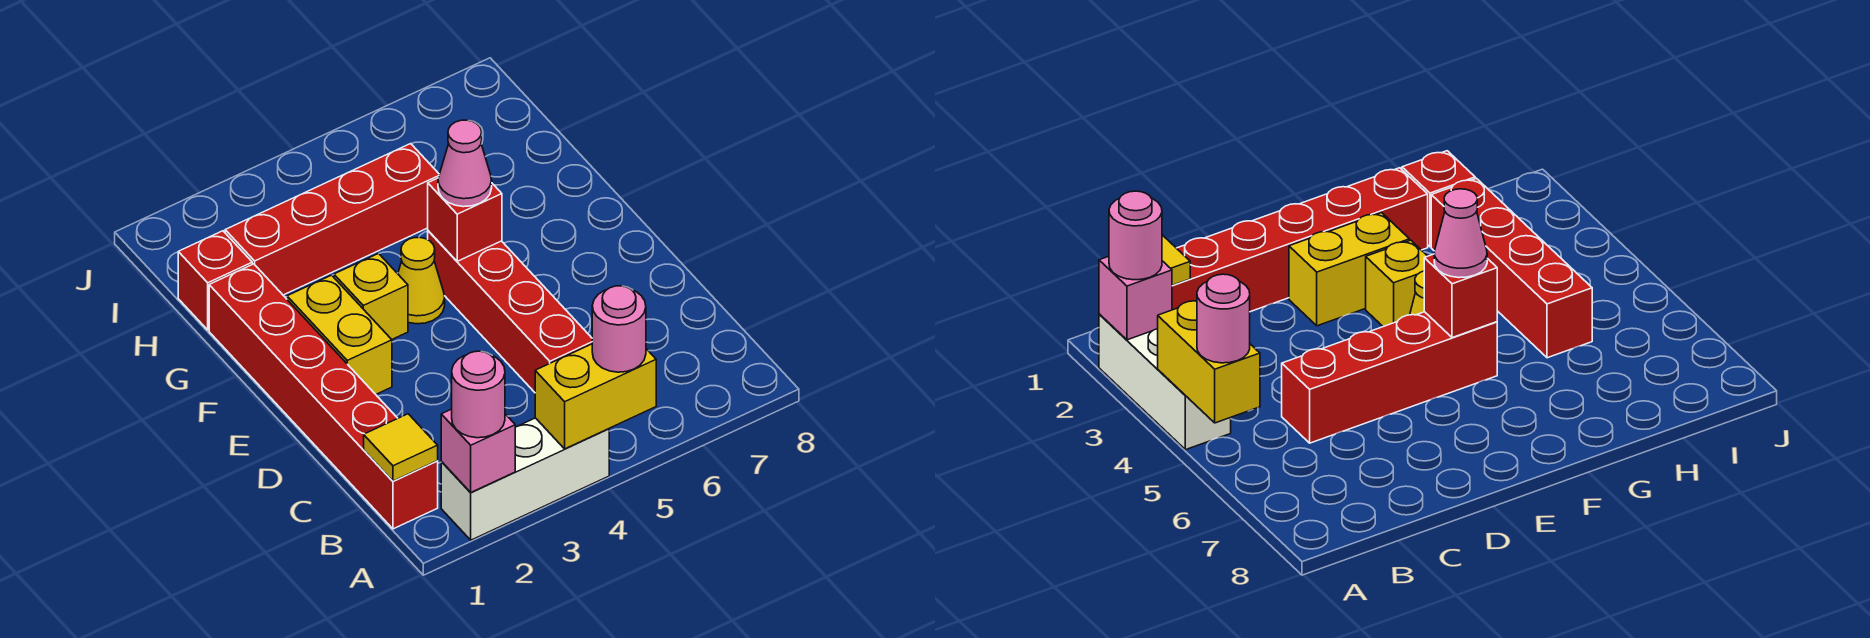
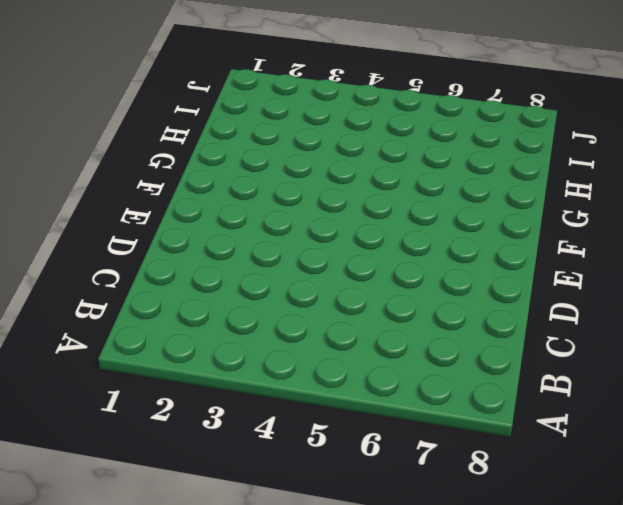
none -> white 1x3 brick [441,418,609,540]
none -> red 1x6 brick [209,264,438,529]
none -> red 1x4 brick [428,231,592,392]

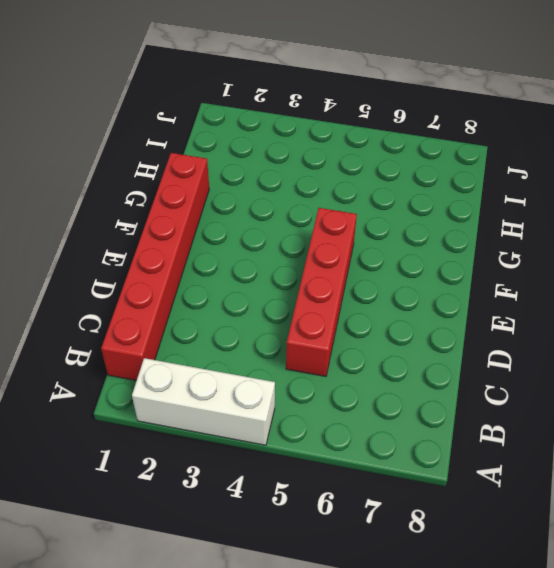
none -> yellow 1x2 brick [287,275,392,394]
none -> yellow 1x1 brick [334,254,408,339]
none -> yellow 1x1 cone [398,237,445,324]

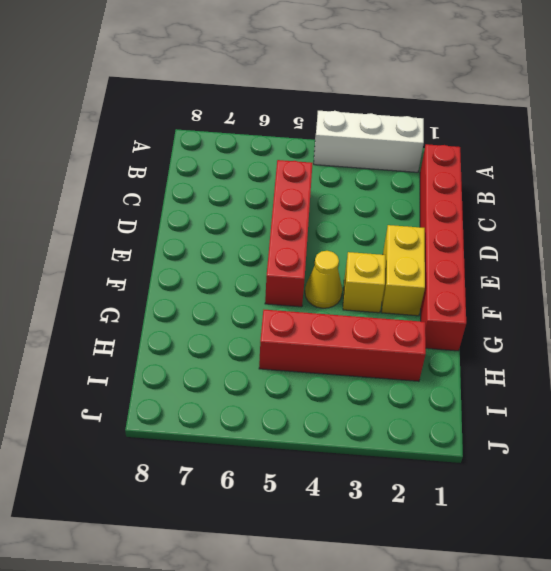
none -> red 1x1 brick [178,231,252,330]
none -> pink 1x1 brick [441,409,515,493]
none -> yellow 1x2 brick [535,344,656,449]

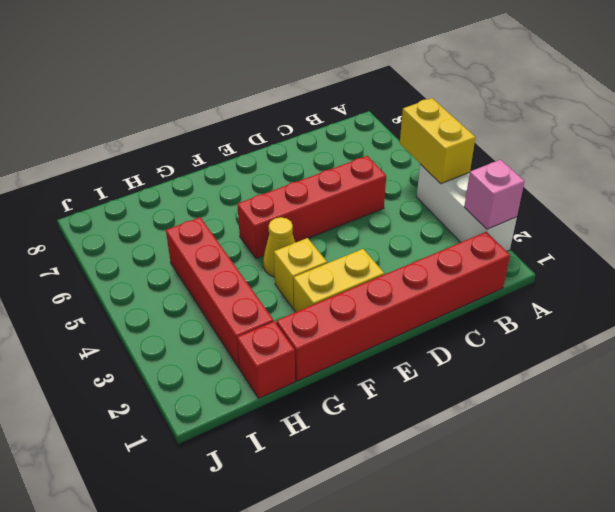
none -> yellow 1x1 tile [364,414,438,481]
none -> red 1x1 brick [428,178,502,261]
none -> pink 1x1 round brick [452,351,505,438]

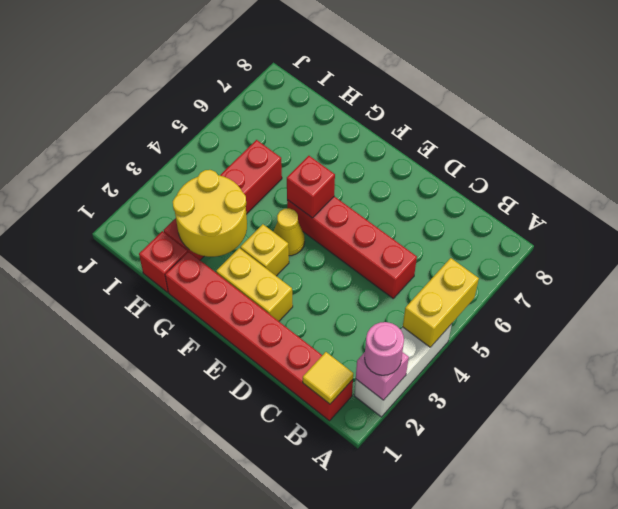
yellow 2x2 round brick [173,170,247,257] -> none
none -> pink 1x1 round brick [592,286,646,372]
none -> pink 1x1 cone [438,120,492,207]

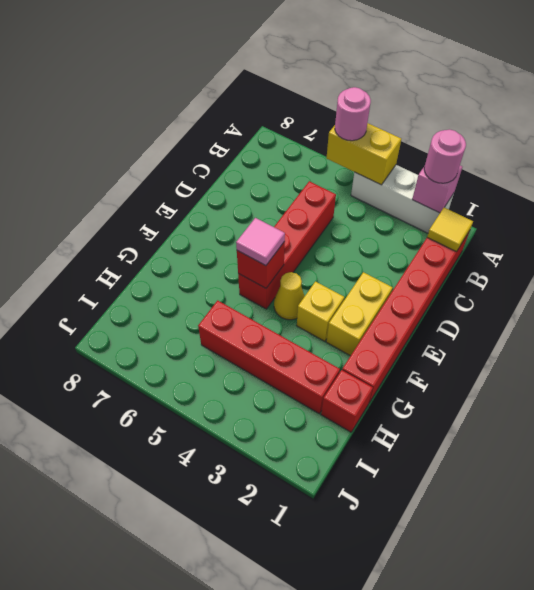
pink 1x1 tile [236,218,285,266] -> pink 1x1 cone [438,120,492,207]

